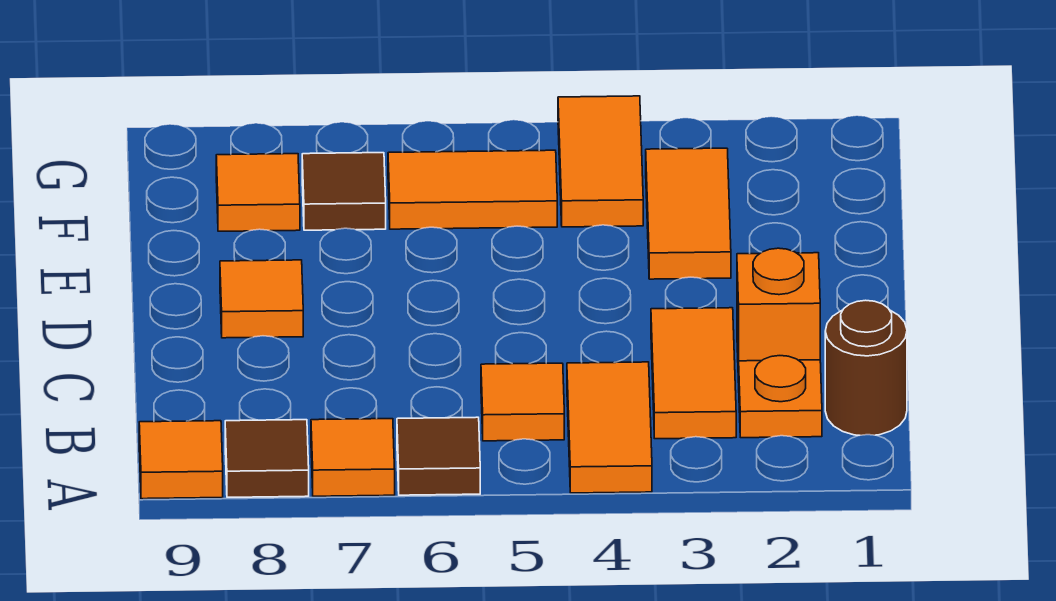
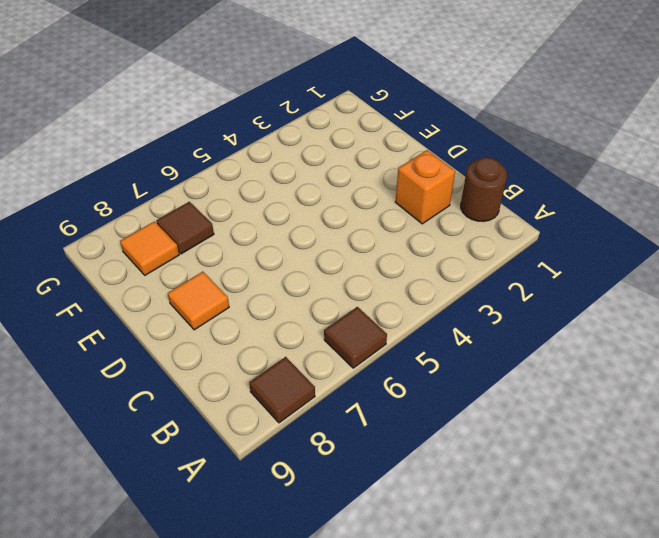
none -> orange 1x2 tile [567,362,652,493]
none -> orange 1x1 tile [311,419,395,496]
none -> orange 1x1 tile [139,421,223,499]

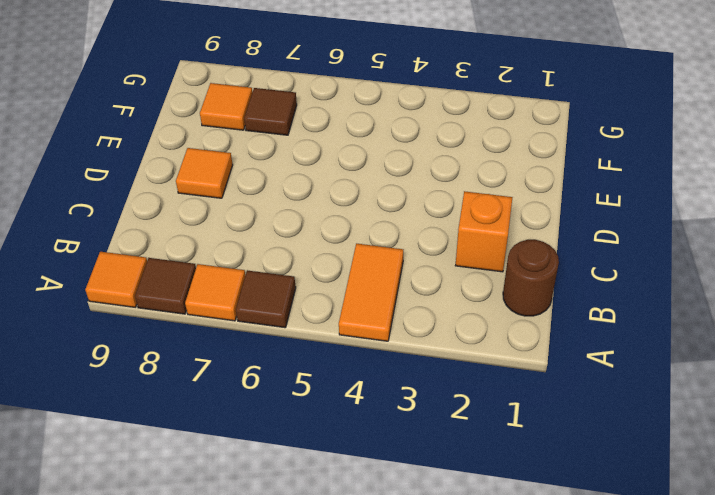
none -> orange 1x1 plate [739,356,822,438]
none -> orange 1x2 tile [651,308,736,439]
none -> orange 1x1 tile [481,363,564,441]

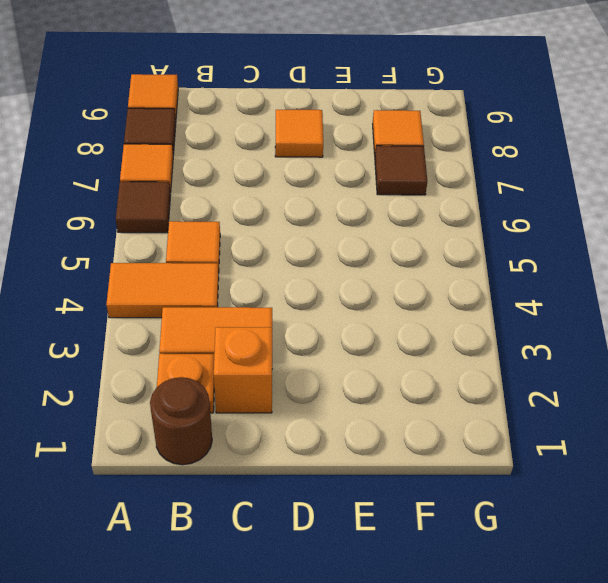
none -> orange 1x2 tile [646,148,731,279]
none -> orange 1x2 tile [558,96,643,227]
none -> orange 1x2 tile [388,150,557,229]

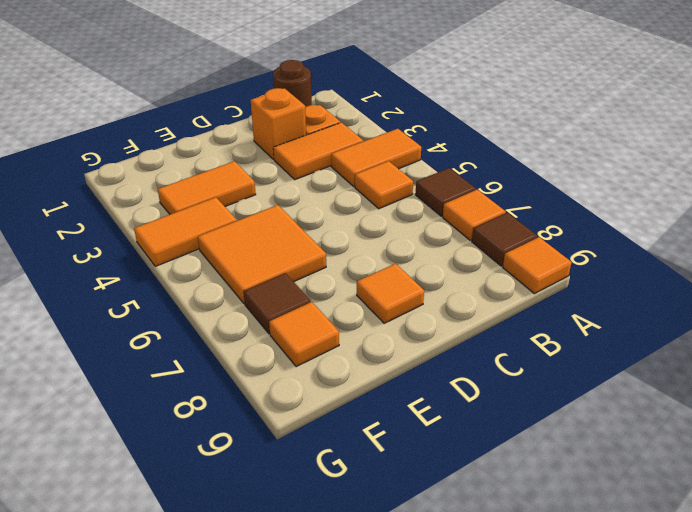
orange 2x2 tile [198,205,326,303] -> orange 1x2 tile [388,150,557,229]

